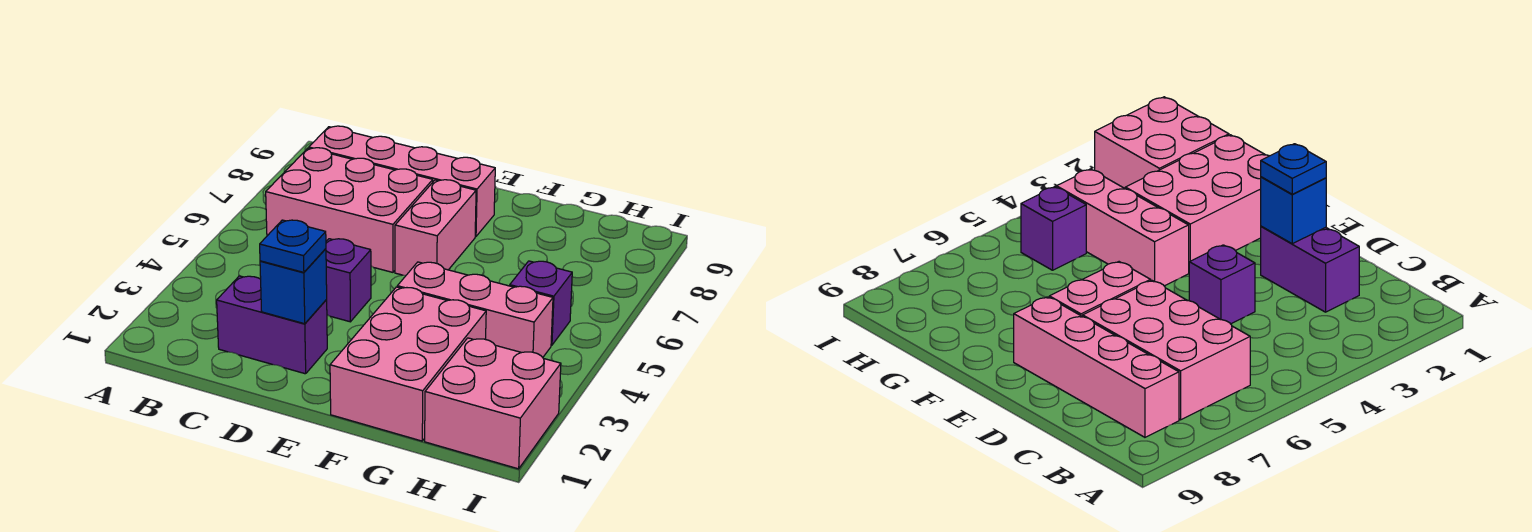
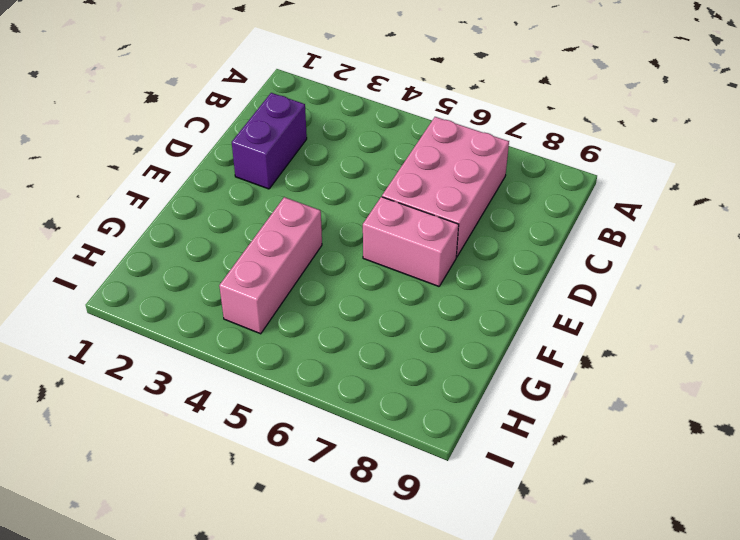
none -> pink 1x4 brick [309,126,495,237]
none -> purple 1x1 brick [326,239,371,322]

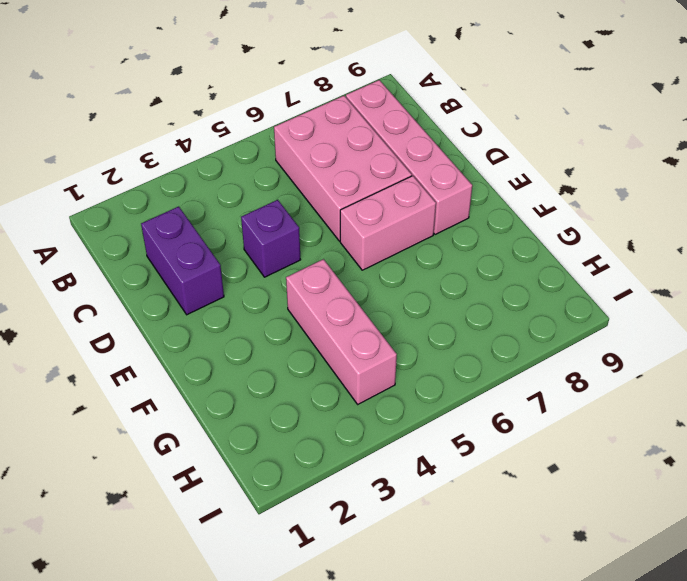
none -> pink 2x3 brick [330,287,486,441]
none -> pink 2x2 brick [425,338,561,469]

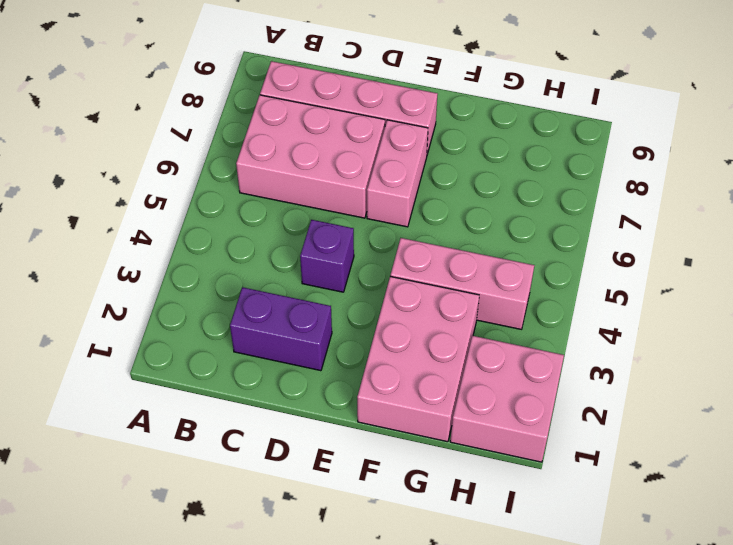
none -> purple 1x1 brick [510,261,572,345]
none -> blue 1x1 brick [260,249,327,324]

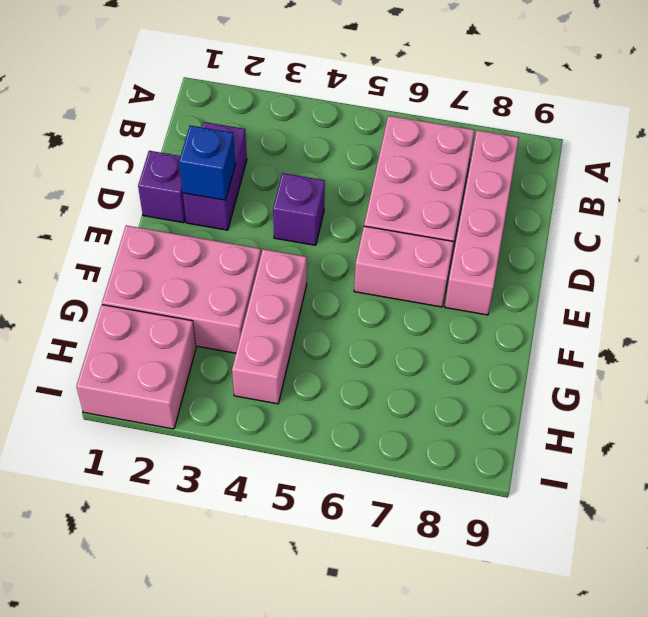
purple 1x1 brick [138,151,186,223] -> purple 1x1 brick moved to [510,261,572,345]
none -> blue 1x1 plate [260,220,326,272]

